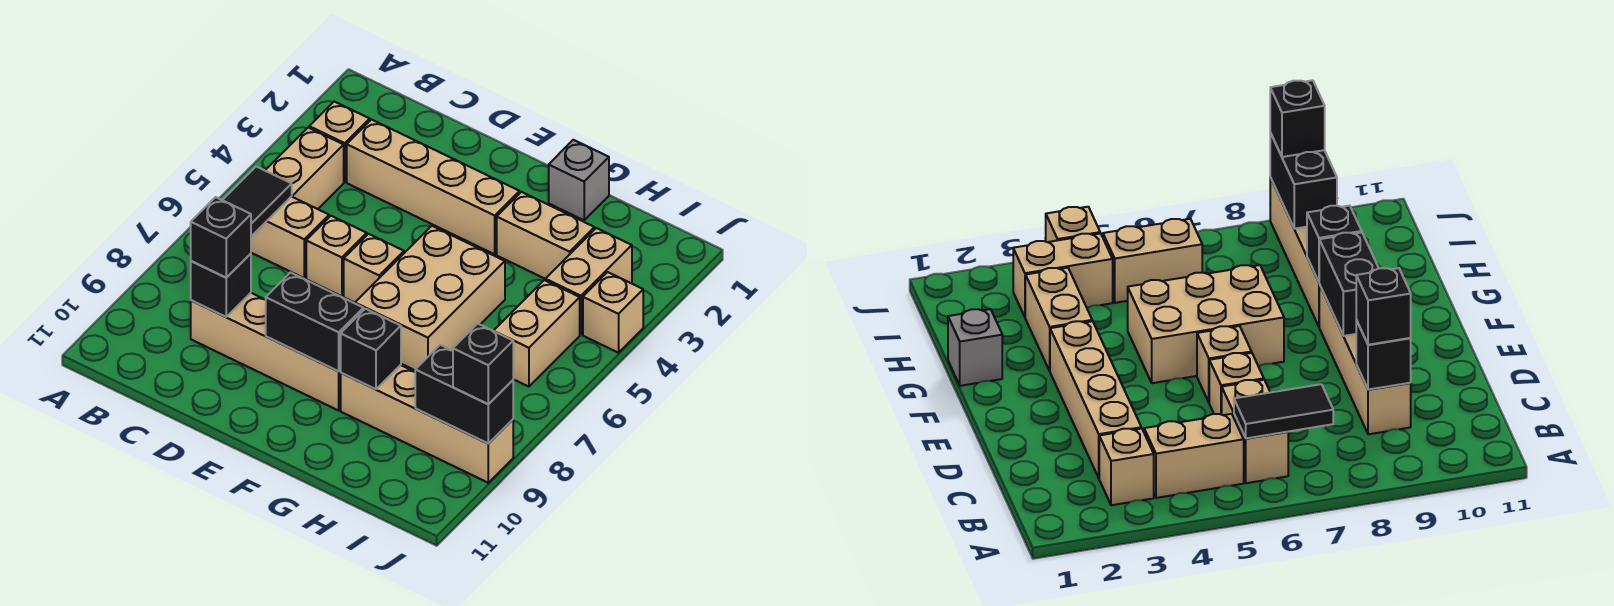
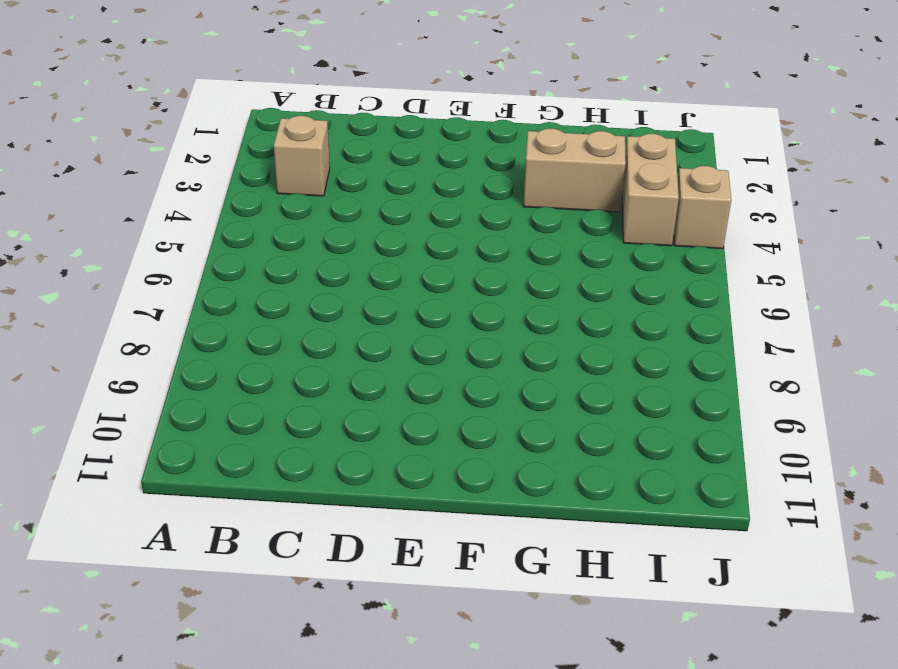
none -> tan 1x2 brick [265,128,344,209]
none -> tan 1x2 brick [251,197,329,278]
none -> tan 1x4 brick [347,120,520,254]

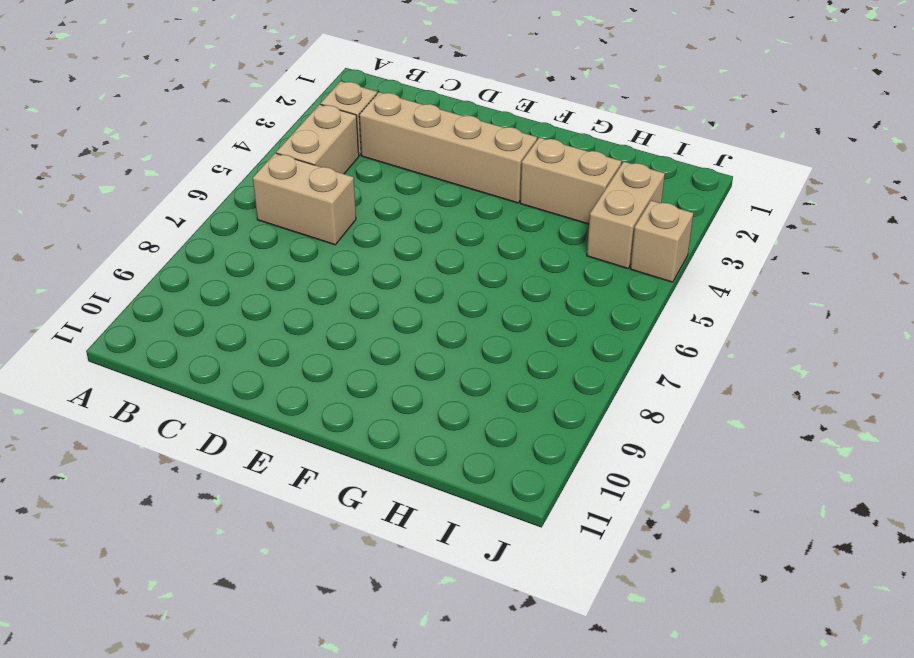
none -> tan 1x4 brick [191,293,341,410]
none -> tan 1x1 brick [306,216,367,296]
none -> tan 1x1 brick [344,234,404,303]

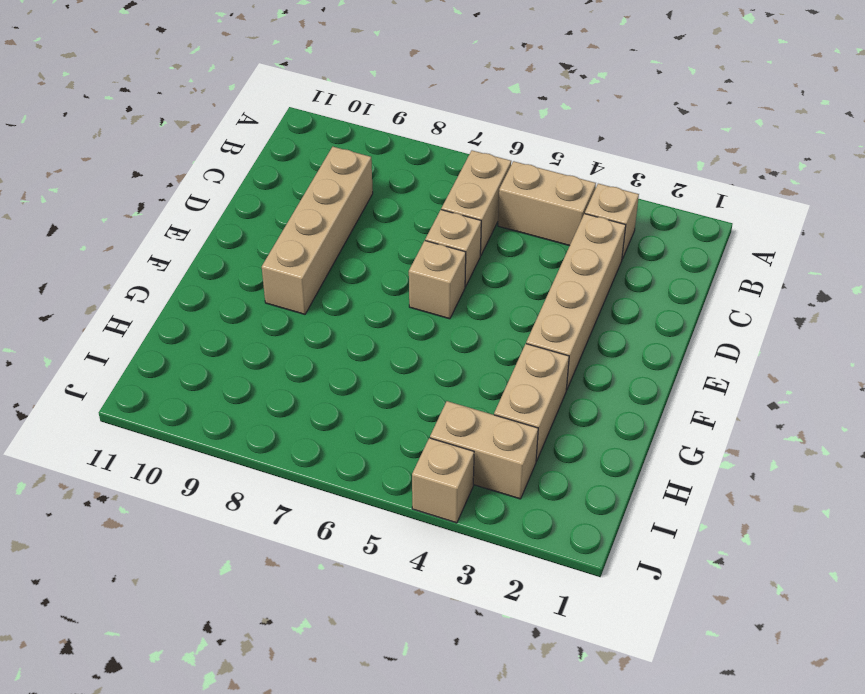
none -> tan 2x3 brick [355,226,505,370]
none -> grey 1x1 brick [549,140,609,220]
none -> tan 1x4 brick [341,365,513,483]

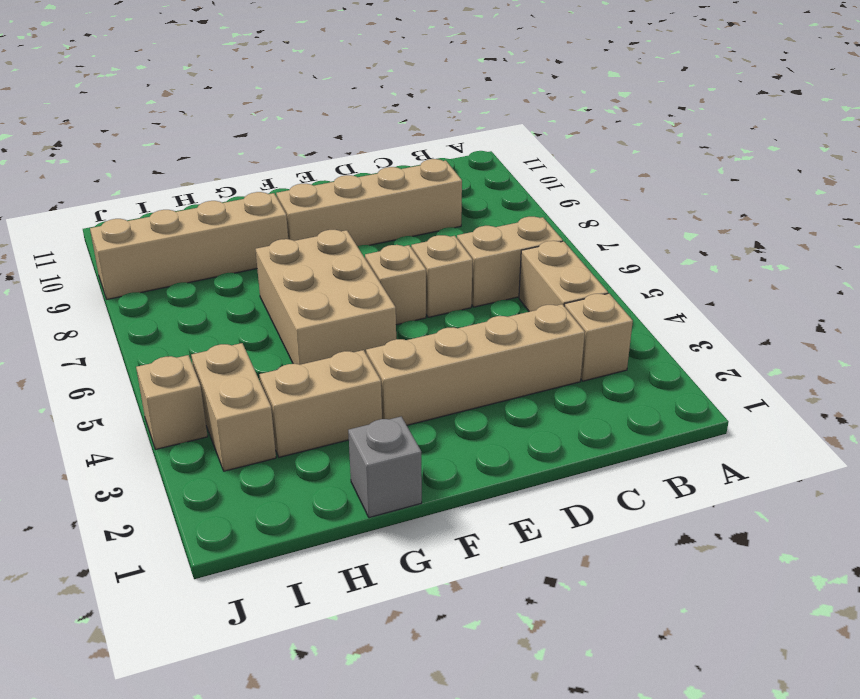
none -> tan 1x2 brick [494,280,580,387]
none -> black 1x2 tile [223,167,292,236]
none -> black 1x1 brick [191,254,251,317]

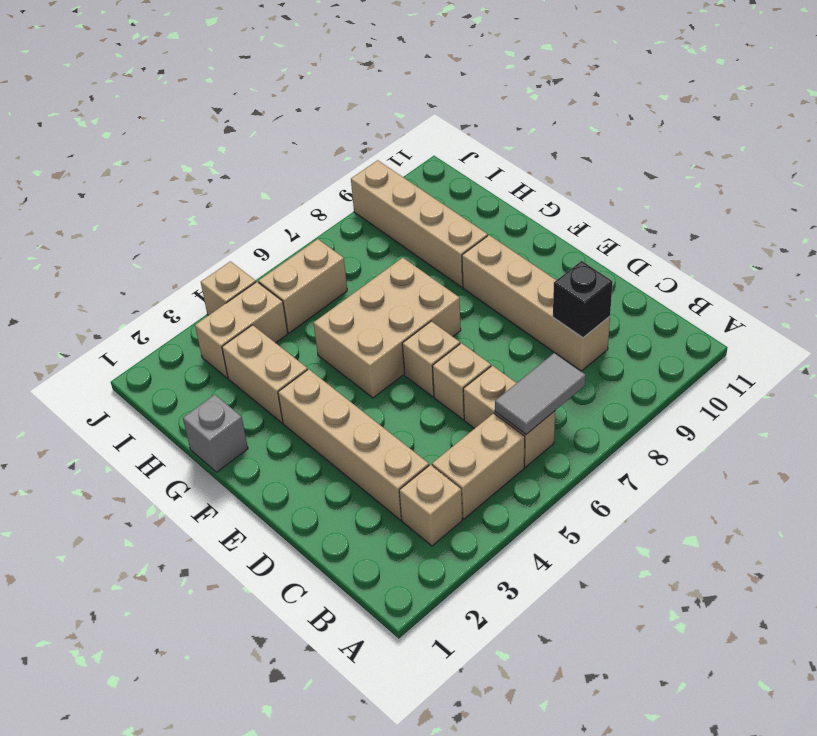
grey 1x2 tile [495,353,586,434] -> black 1x2 tile [223,167,292,236]
none -> black 1x2 brick [266,273,363,371]
none -> black 1x1 brick [341,309,401,389]
none -> black 1x2 brick [415,345,513,444]

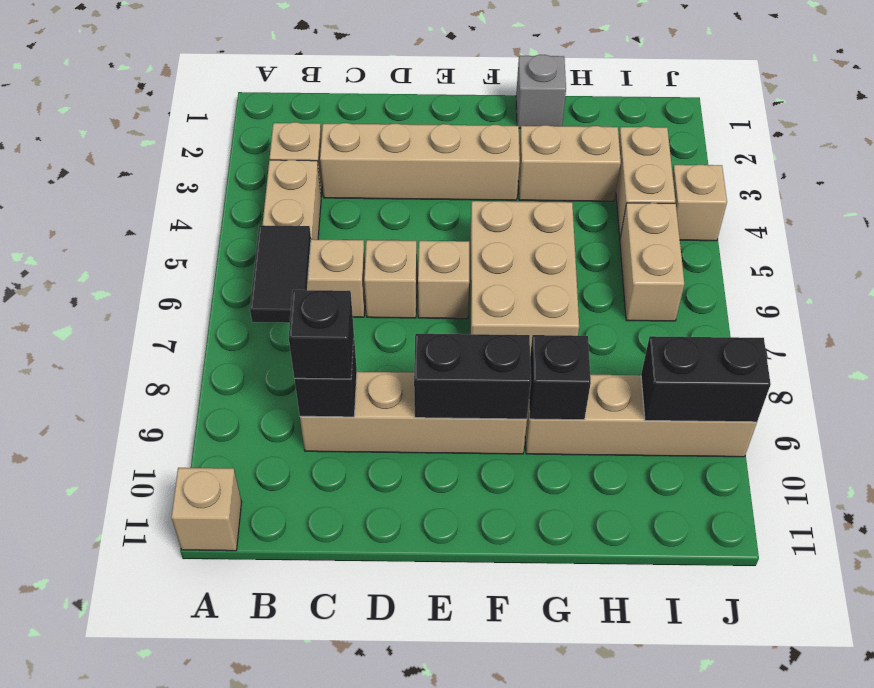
tan 1x1 brick [171,468,242,551] -> none
none -> black 1x1 brick [453,324,513,404]

